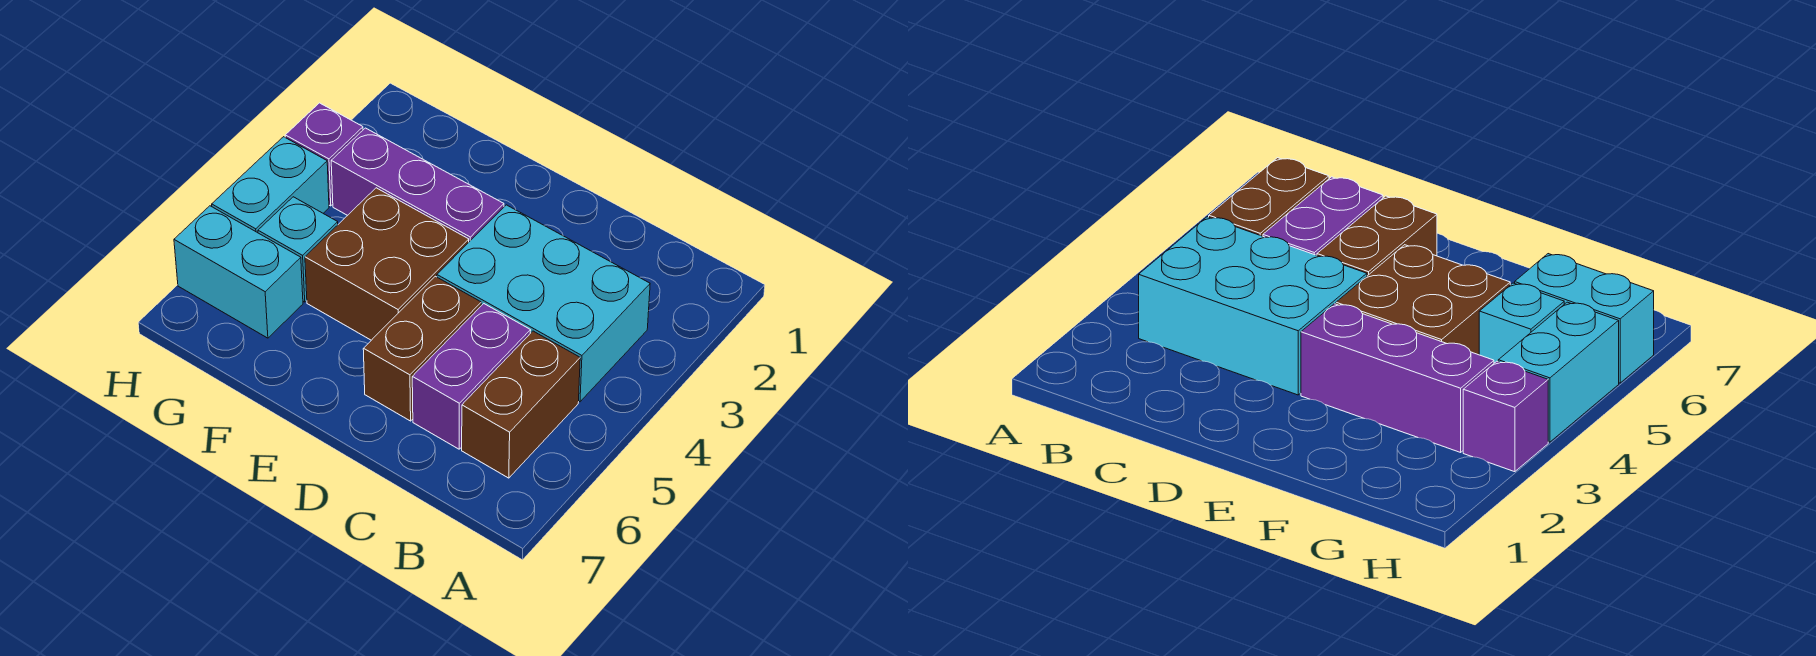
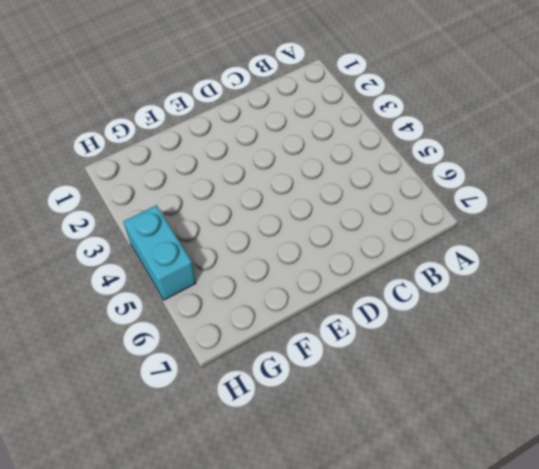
none -> cyan 2x3 brick [437,205,650,402]
none -> brown 1x2 brick [462,331,580,478]

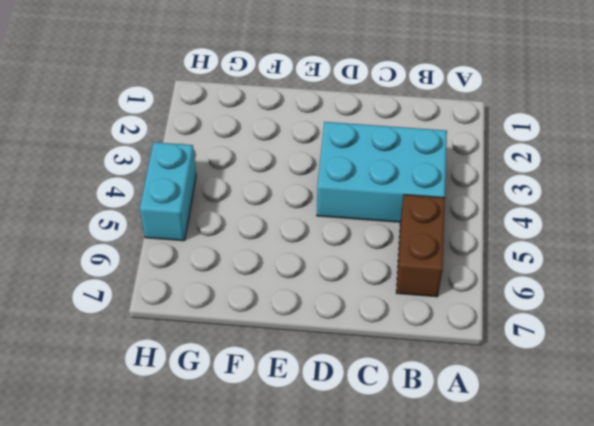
none -> purple 1x2 brick [412,304,531,449]
none -> brown 1x2 brick [363,276,481,421]

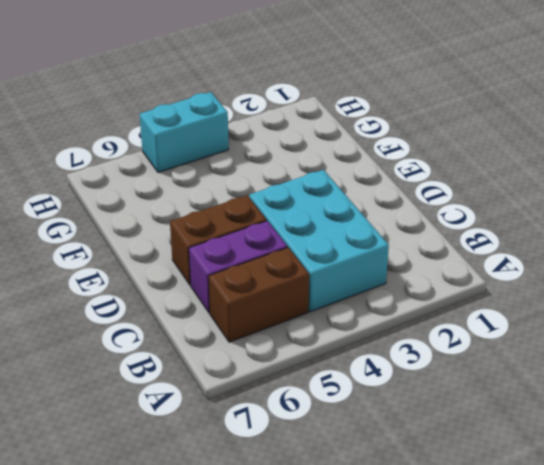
none -> purple 1x3 brick [331,128,504,242]
none -> brown 2x2 brick [305,188,469,340]

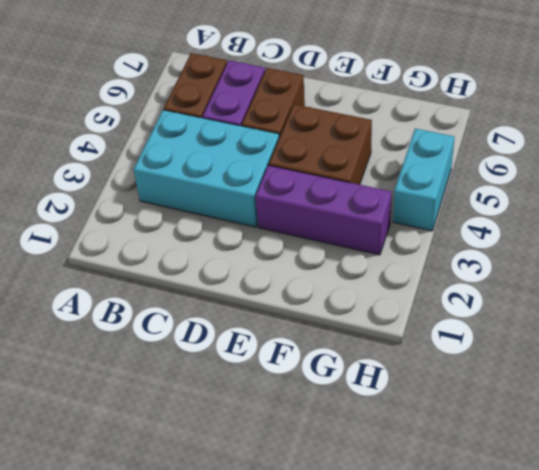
none -> cyan 1x1 brick [258,197,338,302]
none -> cyan 1x2 brick [174,206,303,338]

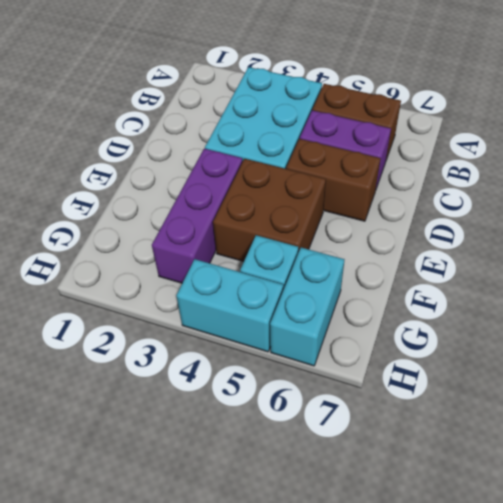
none -> purple 1x1 brick [285,103,363,206]

